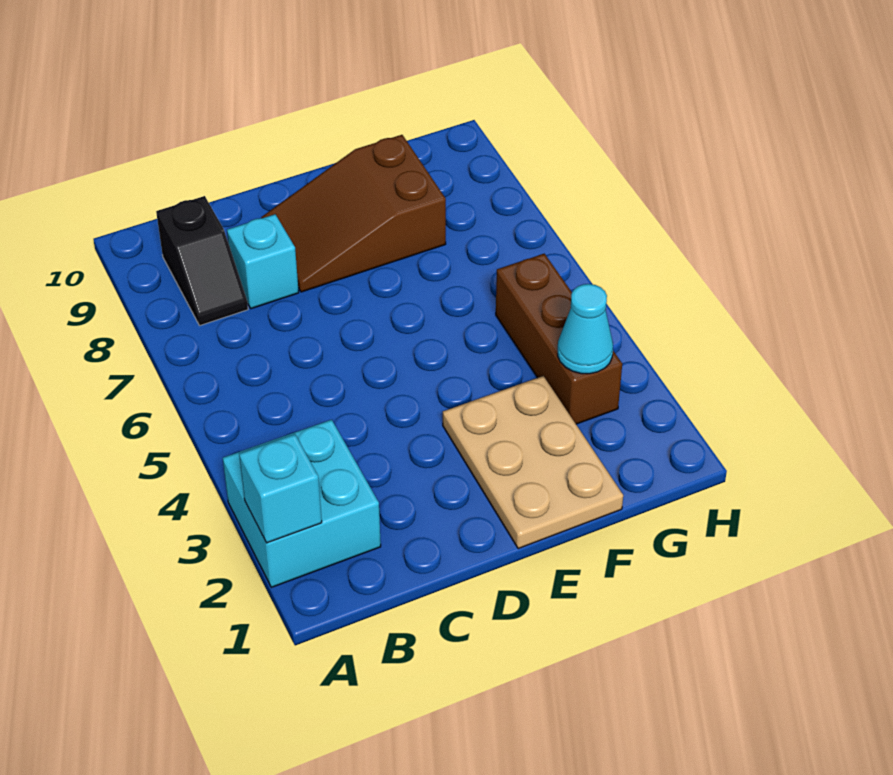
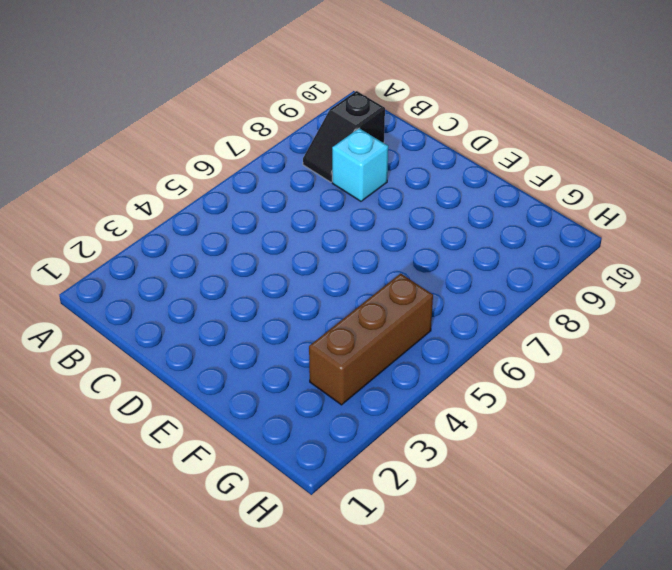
none -> cyan 2x2 brick [223,420,381,587]
none -> brown 2x3 slope [261,135,446,292]

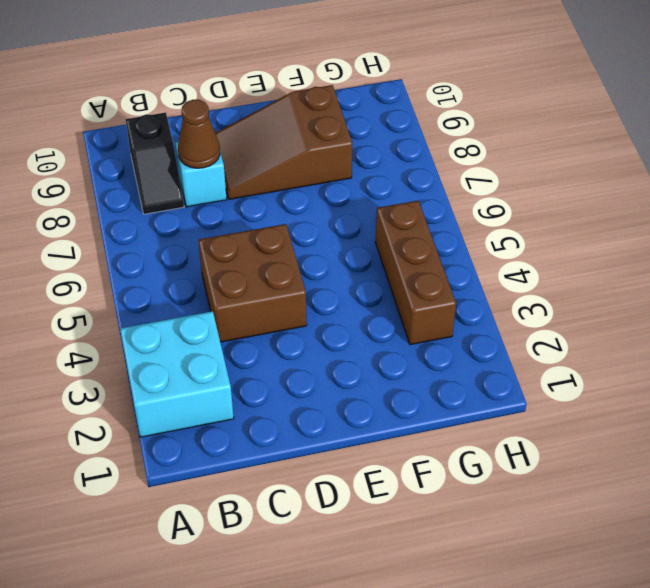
brown 2x2 brick [198,224,307,342] -> none
brown 1x1 cone [178,100,220,168] -> none
none -> tan 2x3 plate [443,376,623,549]
none -> cyan 1x1 brick [239,434,322,543]

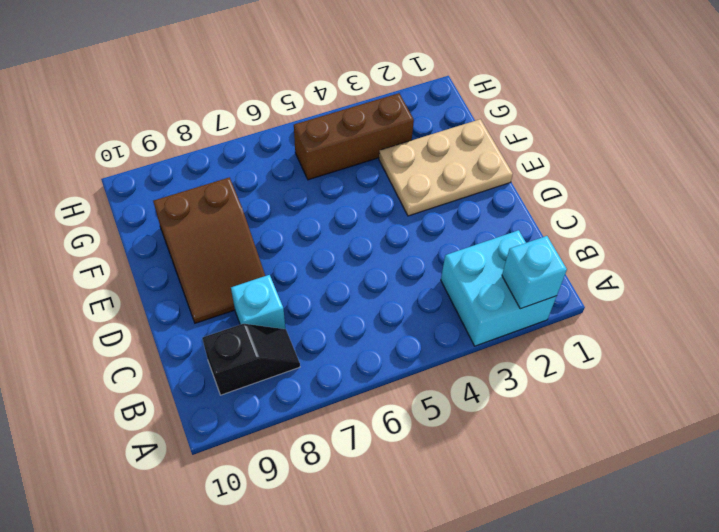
none -> cyan 1x1 cone [558,284,613,374]

